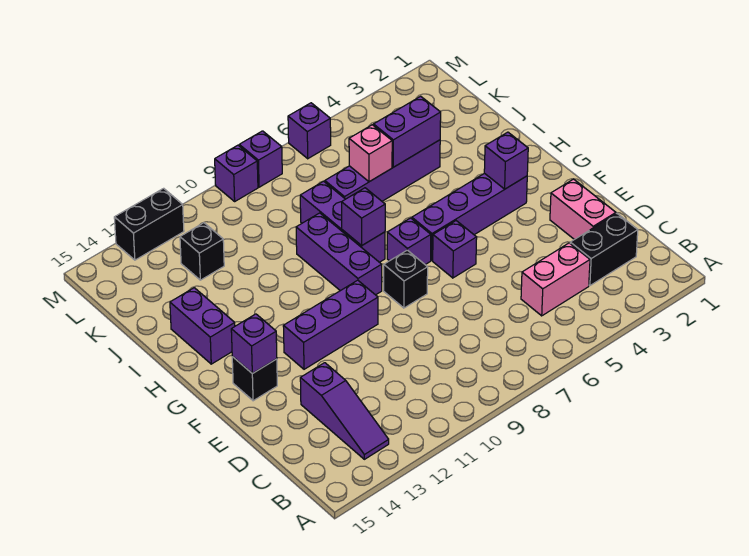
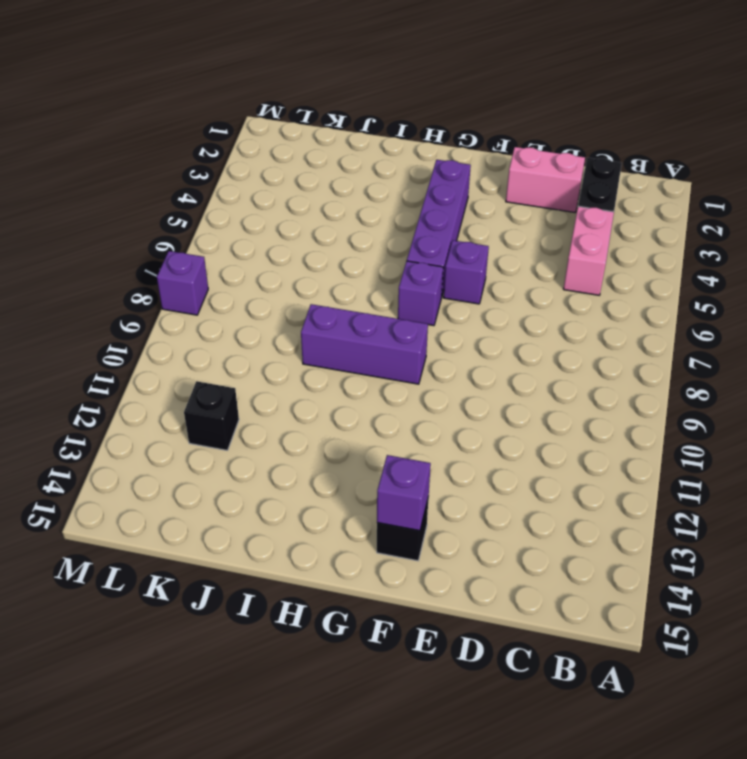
none -> purple 1x3 slope [300,363,389,459]
none -> black 1x1 brick [384,250,428,308]
none -> purple 1x3 brick [283,280,378,369]

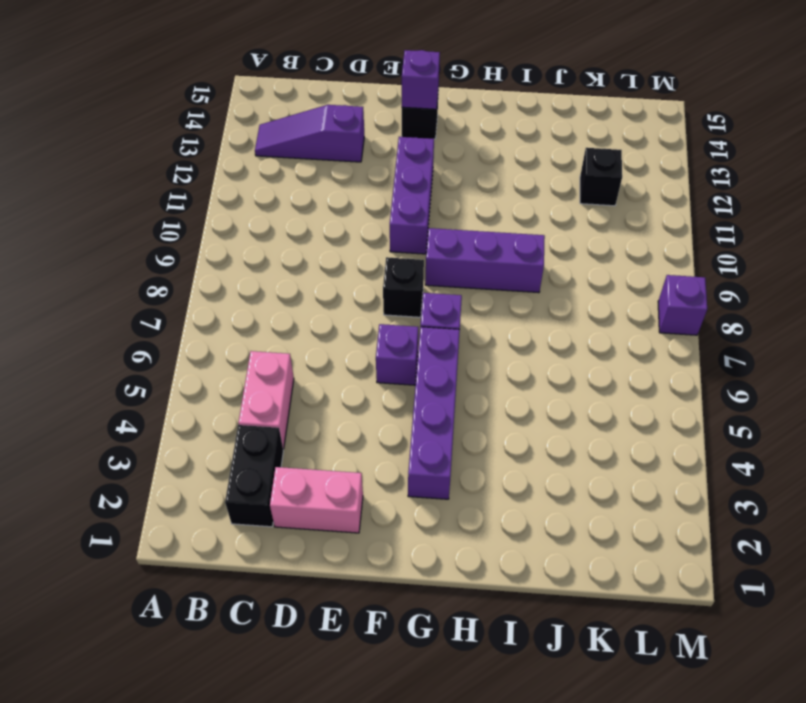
none -> purple 1x3 brick [300,181,385,262]
none -> purple 1x2 brick [170,288,235,364]
none -> purple 1x4 brick [325,140,440,201]

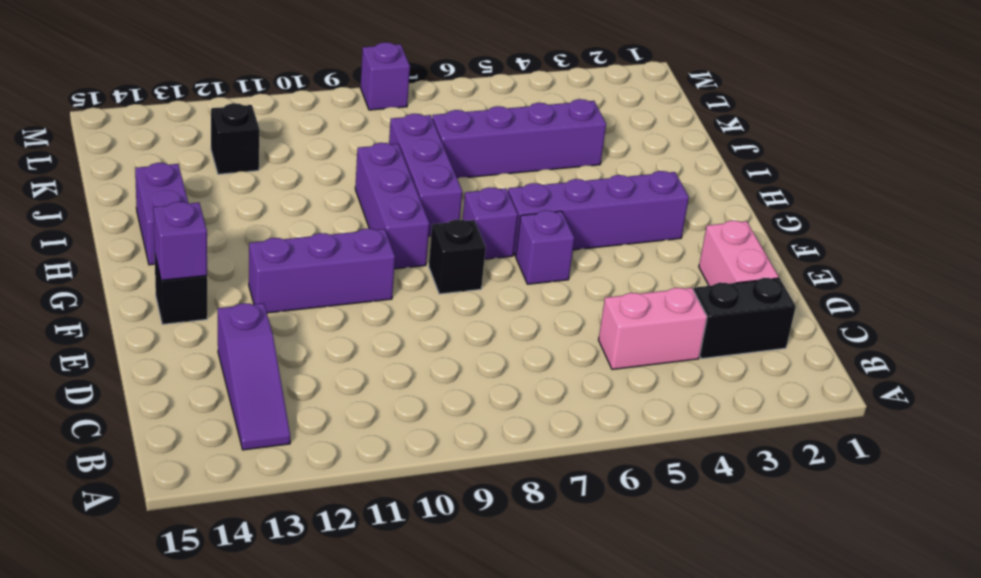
none -> purple 1x1 brick [288,103,331,159]
none -> purple 1x1 brick [215,145,258,201]
none -> black 1x2 brick [114,188,184,260]

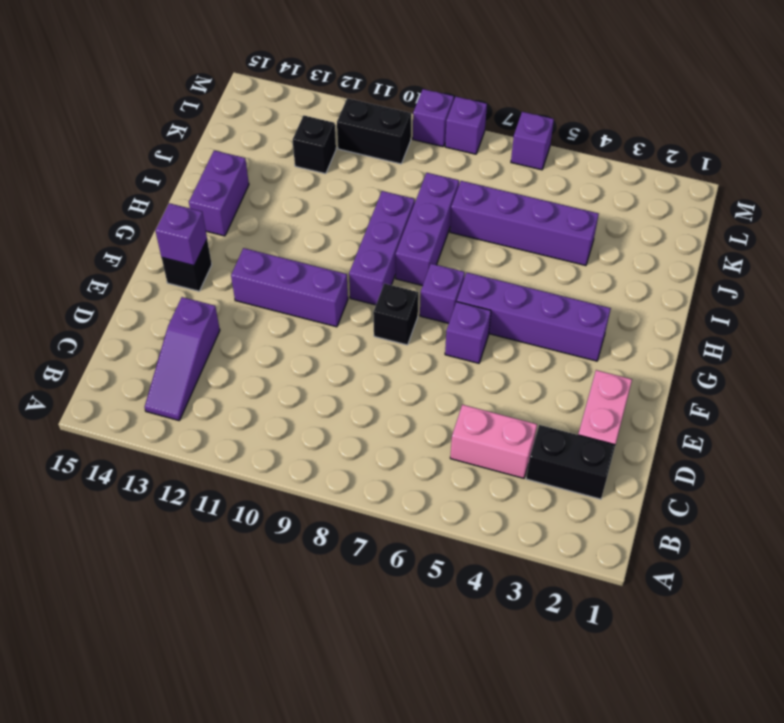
black 1x2 brick [337,98,411,164] -> black 1x2 brick moved to [114,188,184,260]
none -> purple 1x1 brick [484,132,528,189]
none -> purple 1x1 brick [342,188,385,246]
none -> purple 1x2 brick [374,96,441,167]

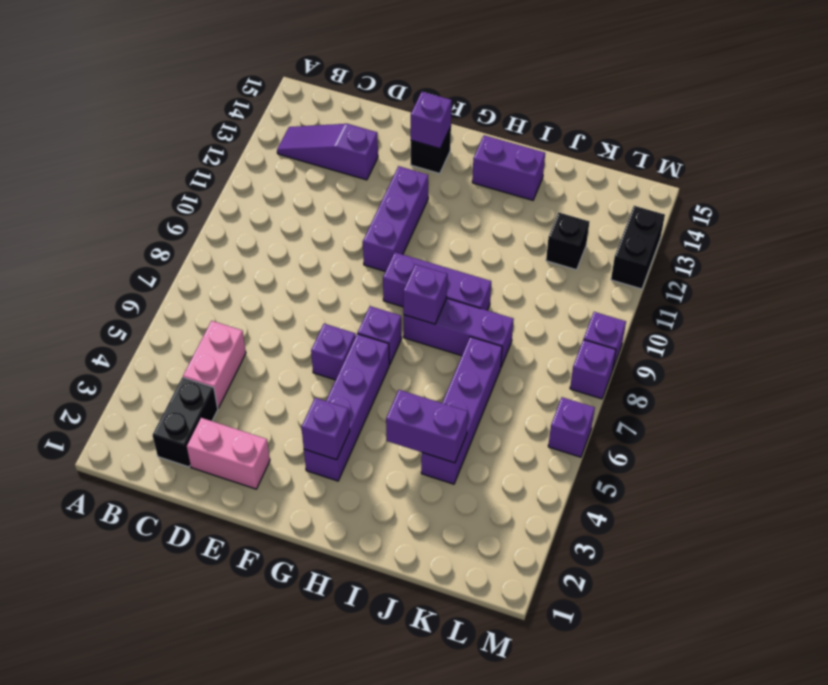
purple 1x2 brick [386,390,468,463] -> purple 1x2 brick turned to [374,96,441,167]
none -> black 1x1 brick [384,250,428,308]
none -> pink 1x1 brick [349,125,392,182]

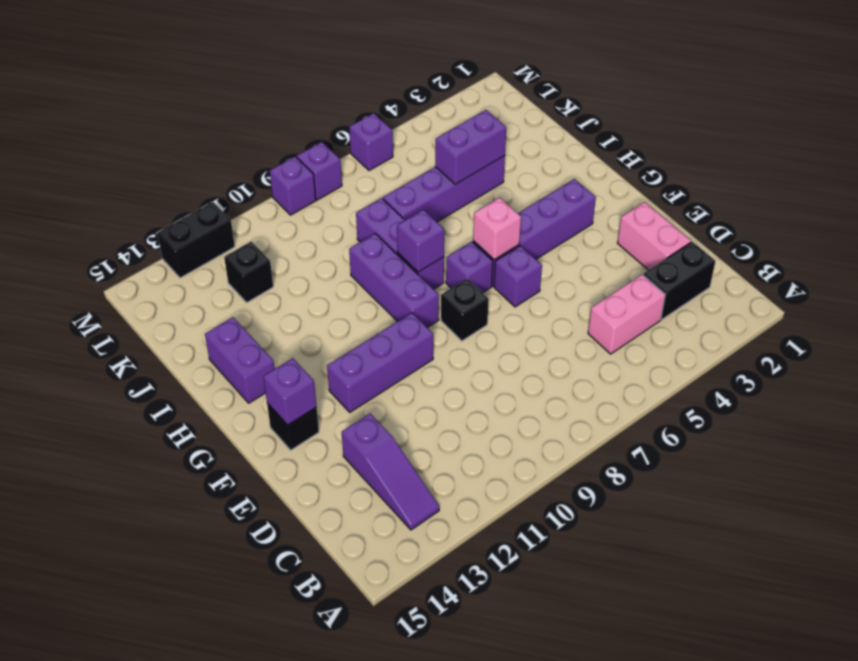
pink 1x1 brick [473,198,521,260] -> pink 1x1 brick moved to [349,125,392,182]
none -> purple 1x1 brick [484,132,528,189]

